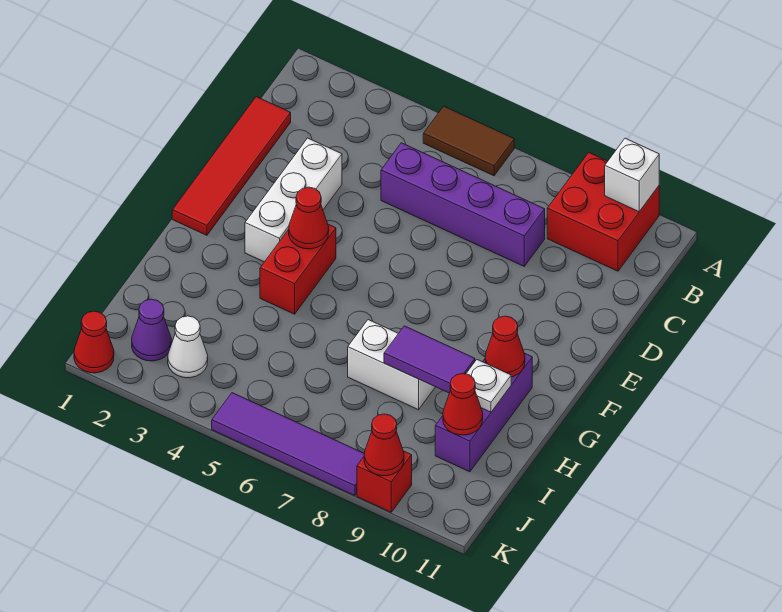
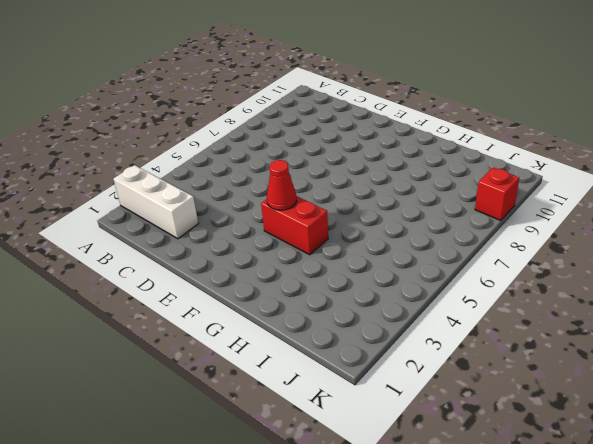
white 1x3 brick [113,165,198,239] -> white 1x3 brick moved to [245,138,342,262]
none -> brown 1x2 tile [423,106,514,176]
none -> red 2x2 brick [547,153,659,271]
none -> red 1x4 tile [172,97,291,235]

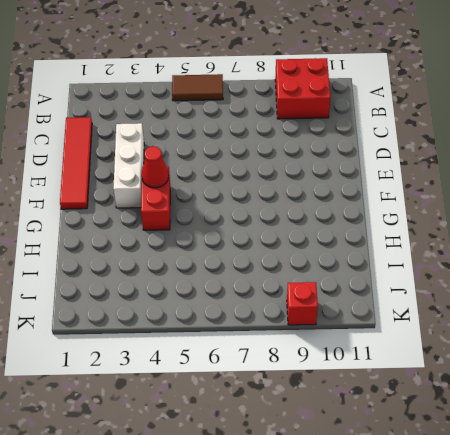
none -> purple 1x4 brick [381,143,545,266]
none -> purple 1x3 brick [435,353,532,472]
none -> white 1x2 brick [348,320,435,410]

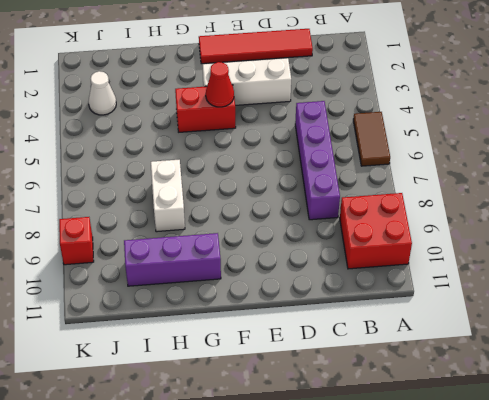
none -> purple 1x1 cone [132,299,171,361]
none -> red 1x1 cone [74,311,114,373]
none -> purple 1x4 tile [212,393,364,496]

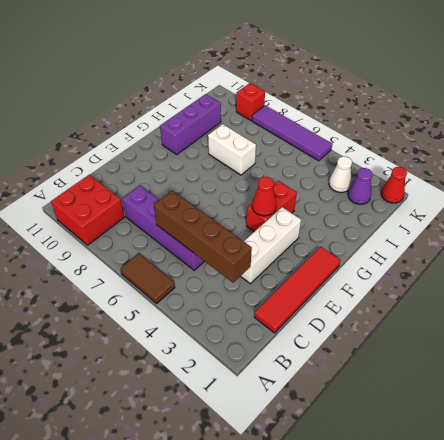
brown 1x4 brick [154,191,252,283] -> none
none -> white 1x1 brick [605,138,659,212]
none -> red 1x1 cone [485,316,525,377]
none -> purple 1x2 tile [384,326,475,393]

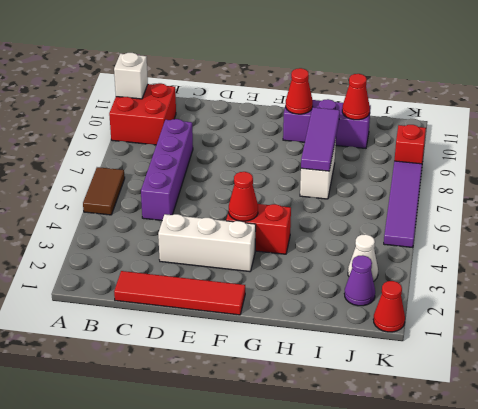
purple 1x3 tile [301,107,340,171] -> purple 1x2 tile [384,326,475,393]
none -> white 1x1 plate [466,360,511,412]
none -> red 1x1 cone [364,414,404,476]

